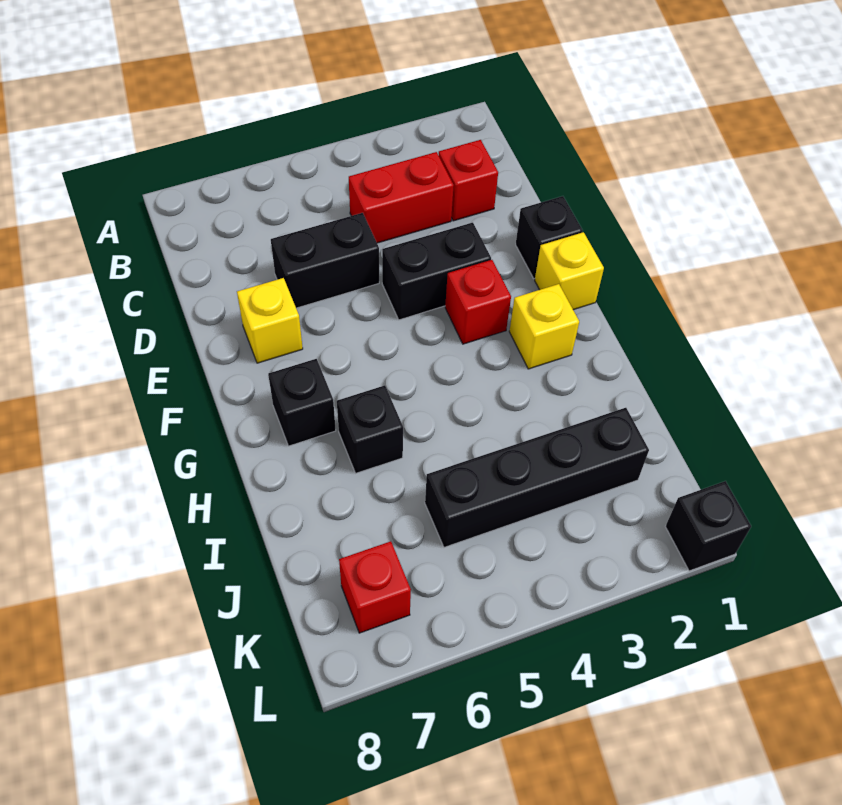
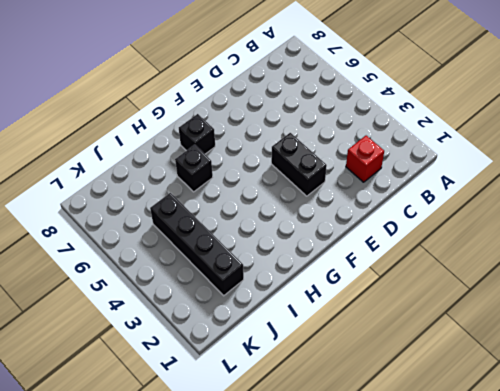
none -> red 1x2 brick [349,152,454,243]
none -> black 1x2 brick [271,213,379,308]
none -> black 1x1 brick [516,196,583,279]

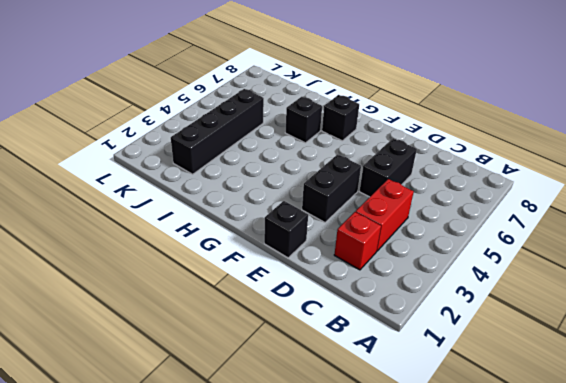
none -> yellow 1x1 brick [237,278,303,363]
none -> yellow 1x1 brick [535,232,604,310]
none -> red 1x1 brick [445,260,511,344]

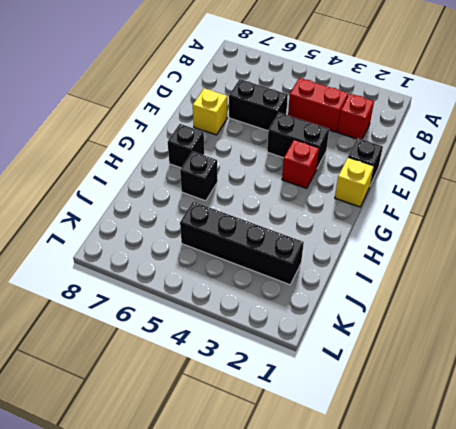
none -> yellow 1x1 brick [509,284,579,369]
none -> red 1x1 brick [339,541,411,633]
none -> black 1x1 brick [665,481,751,571]

